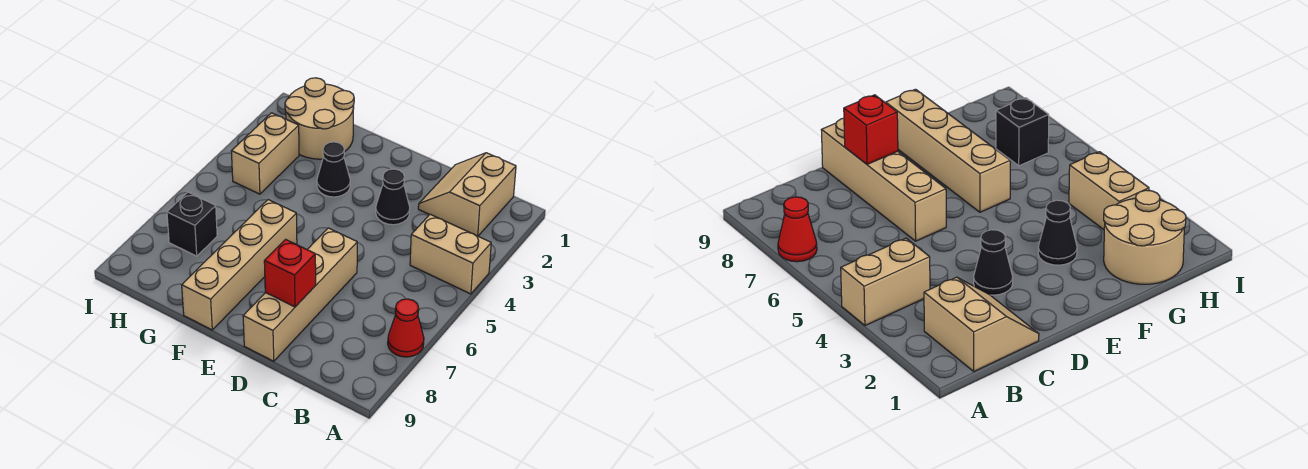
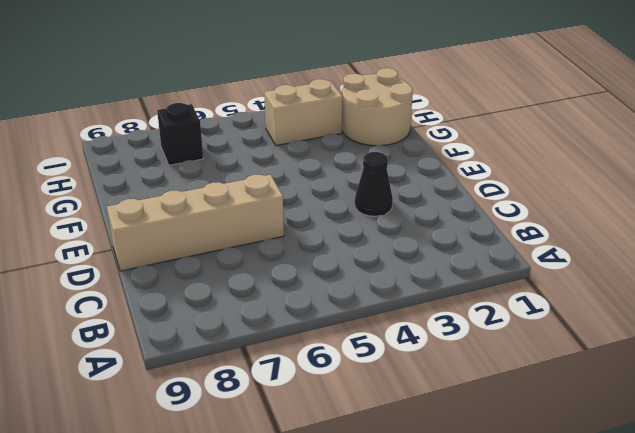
none -> tan 1x2 brick [410,214,491,294]
none -> red 1x1 cone [388,299,424,357]

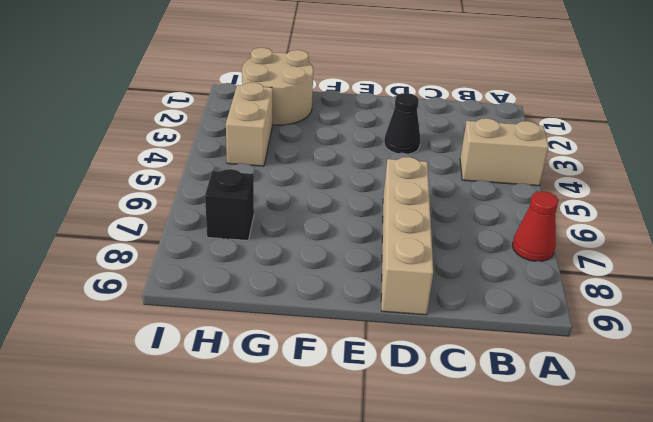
none -> tan 2x2 slope [418,153,516,236]
none -> black 1x1 cone [317,142,350,197]

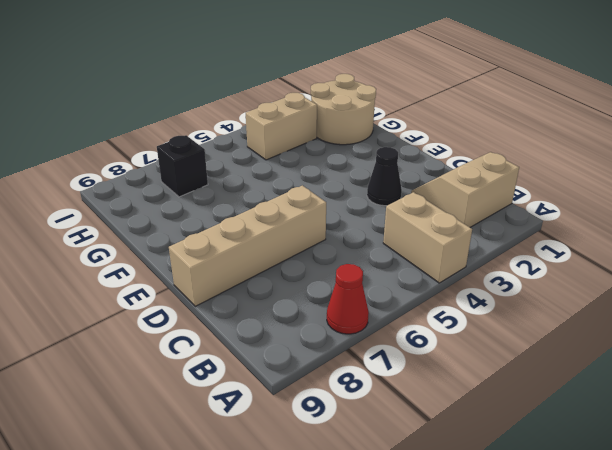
none -> black 1x1 cone [317,142,350,197]
none -> tan 1x4 brick [182,200,297,330]

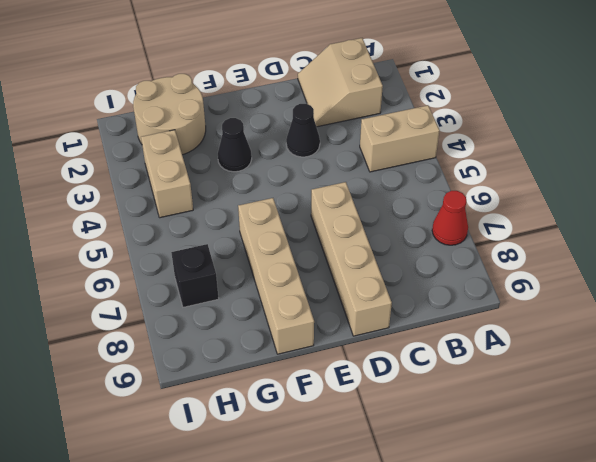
none -> red 1x1 brick [264,239,316,307]

